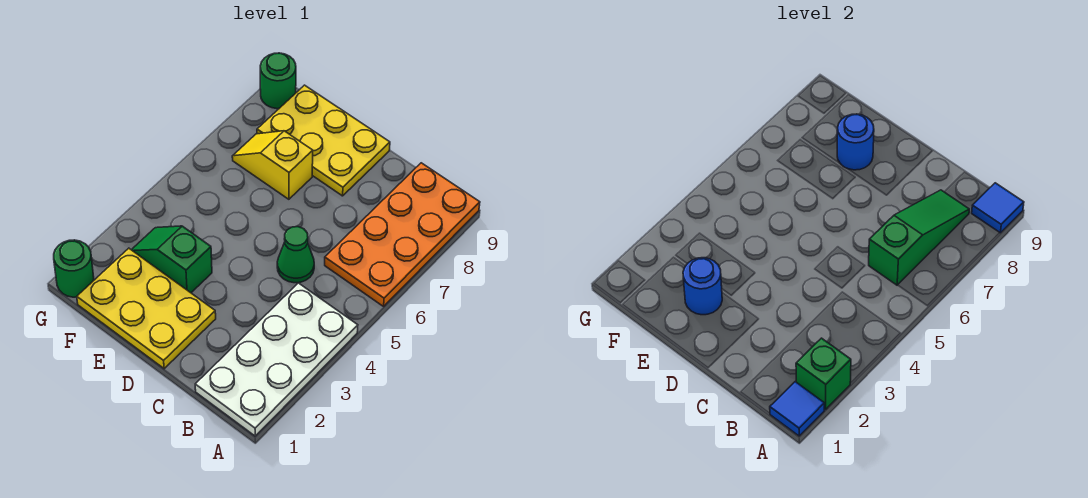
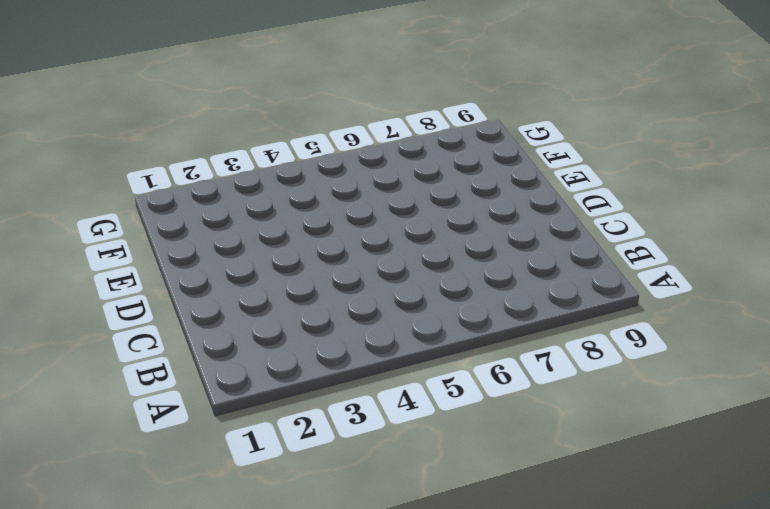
none -> white 2x4 plate [195,283,358,436]
none -> orange 2x4 plate [325,163,480,306]
none -> green 1x1 cone [277,227,314,283]

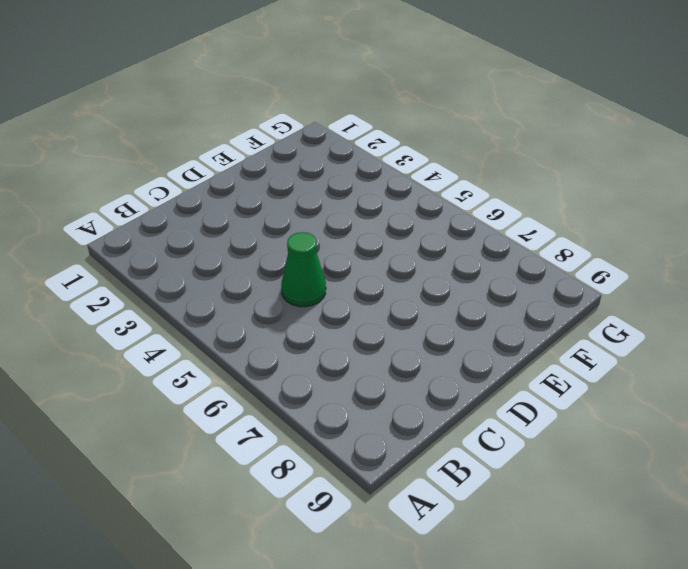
none -> white 2x4 plate [195,283,358,436]
none -> orange 2x4 plate [325,163,480,306]
none -> yellow 2x3 plate [77,248,216,369]

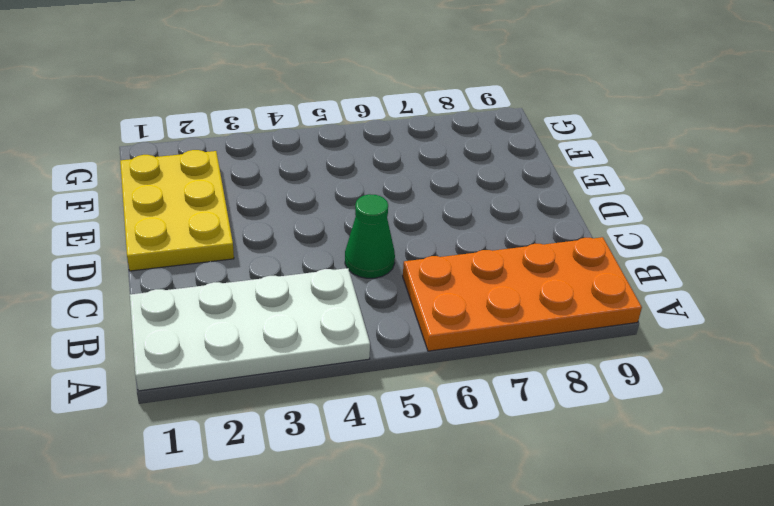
none -> yellow 2x3 plate [257,85,390,196]
none -> green 1x2 slope [132,226,212,293]
none -> yellow 1x2 slope [232,131,313,199]

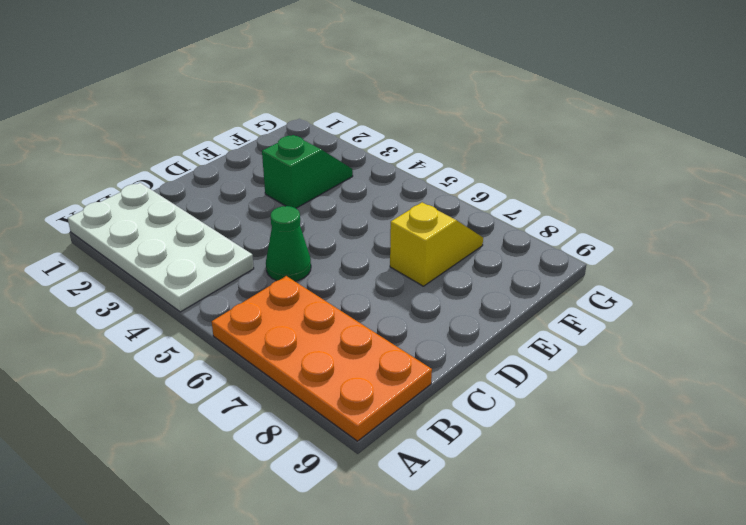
none -> yellow 2x3 plate [77,248,216,369]
none -> yellow 2x3 plate [257,85,390,196]
none -> green 1x1 round brick [54,240,94,297]

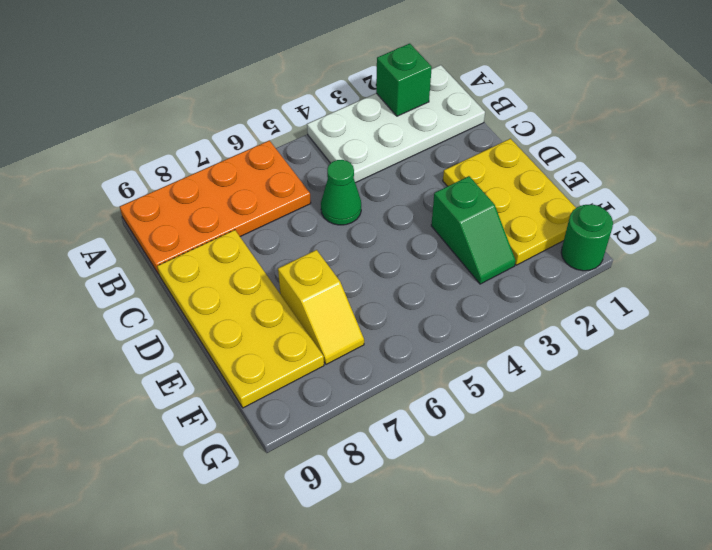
yellow 2x4 plate [157,230,324,408] -> yellow 2x3 plate [257,85,390,196]
none -> green 1x1 round brick [260,53,296,109]
none -> blue 1x1 tile [770,382,824,436]
none -> blue 1x1 tile [972,183,1024,233]

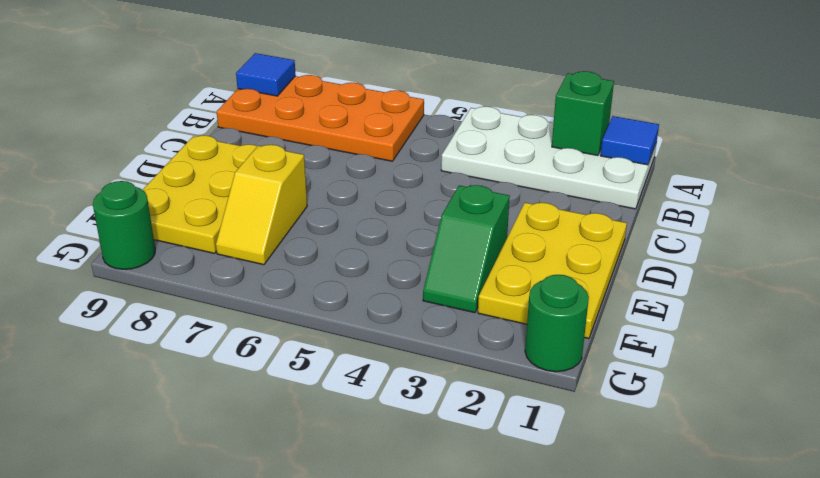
none -> green 1x1 cone [277,227,314,283]
none -> green 1x3 slope [869,190,969,285]
none -> blue 1x1 round brick [683,258,722,315]

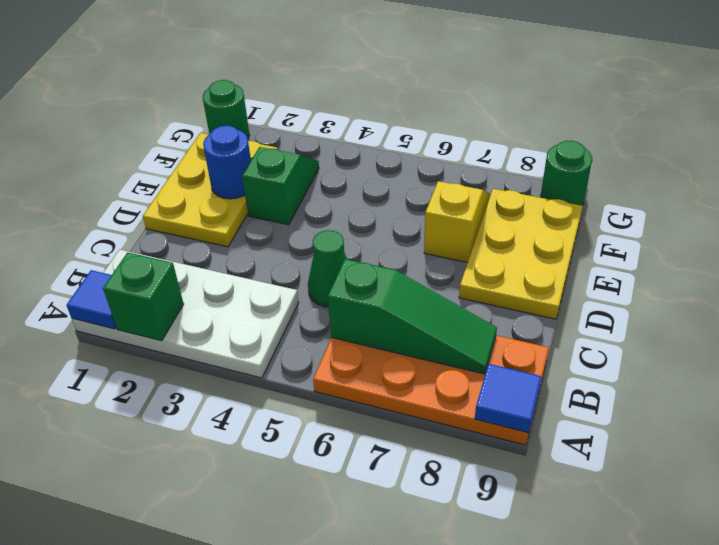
none -> blue 1x1 round brick [837,114,874,170]

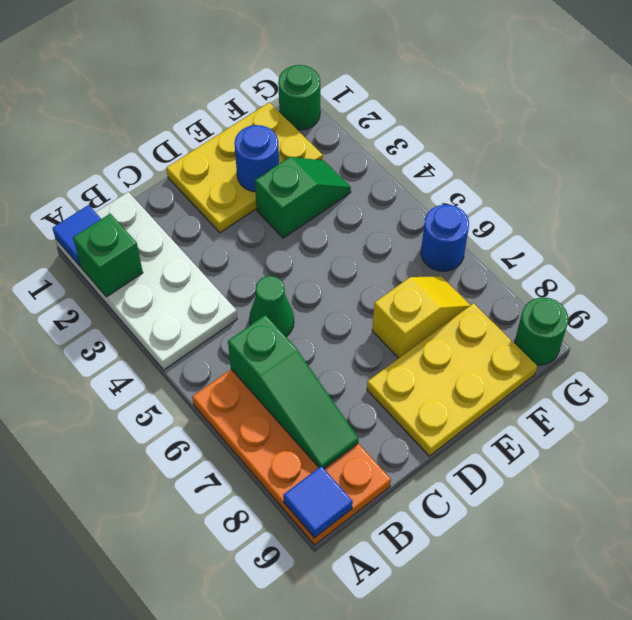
blue 1x1 round brick [421,205,469,271] -> blue 1x1 round brick moved to [837,114,874,170]

